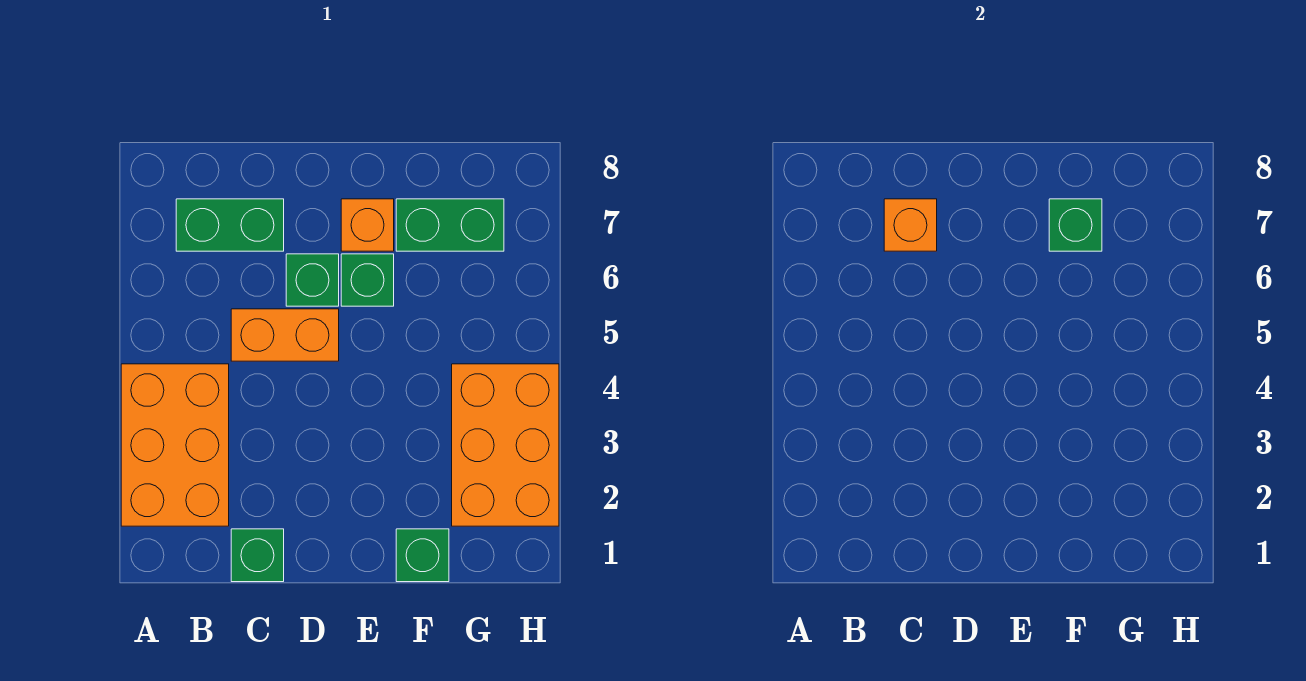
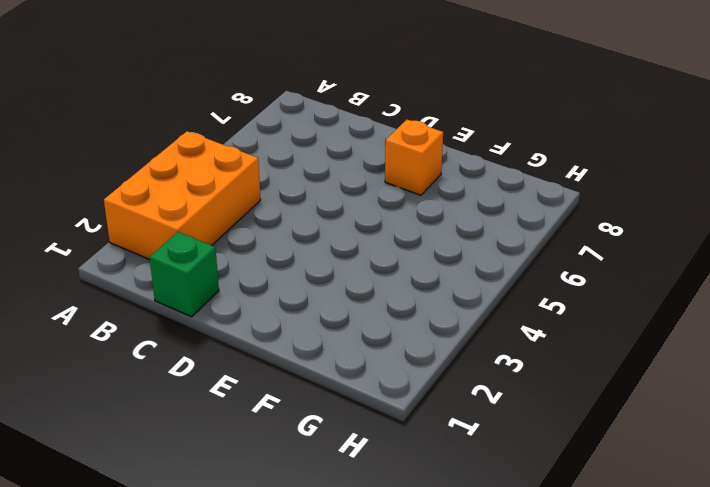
none -> green 1x2 brick [176,199,284,251]
none -> orange 1x2 brick [231,309,339,361]
none -> green 1x1 brick [286,254,339,306]

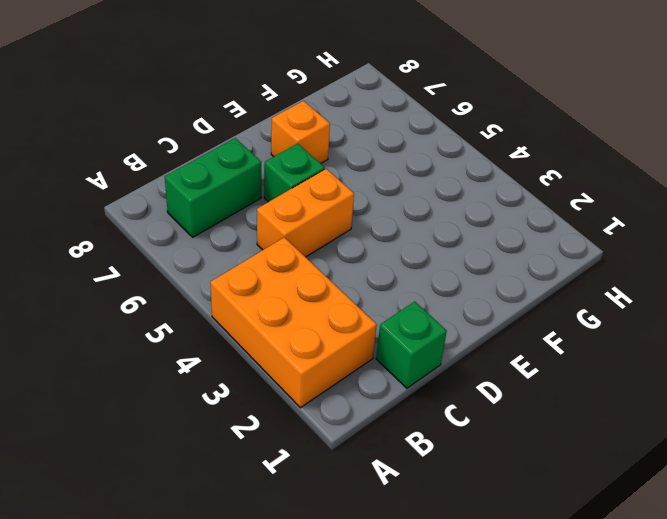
none -> green 1x1 brick [341,254,394,306]
none -> green 1x1 brick [396,529,449,582]
none -> green 1x2 brick [396,199,504,251]

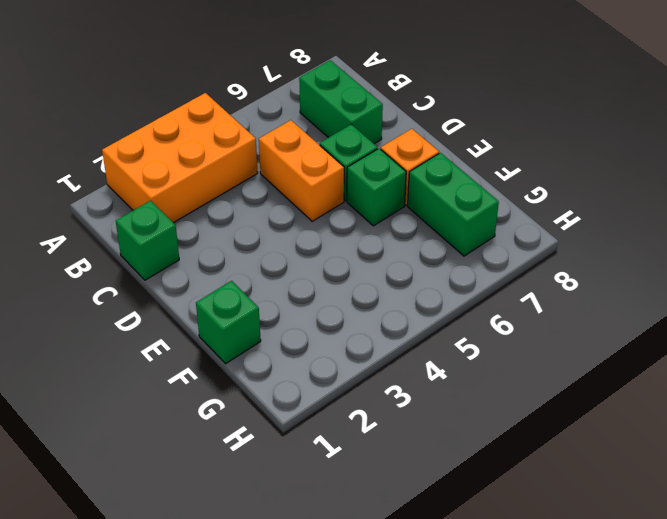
none -> orange 2x3 brick [452,364,559,526]
none -> orange 1x1 brick [884,199,937,251]
none -> green 1x1 brick [1049,199,1102,251]

